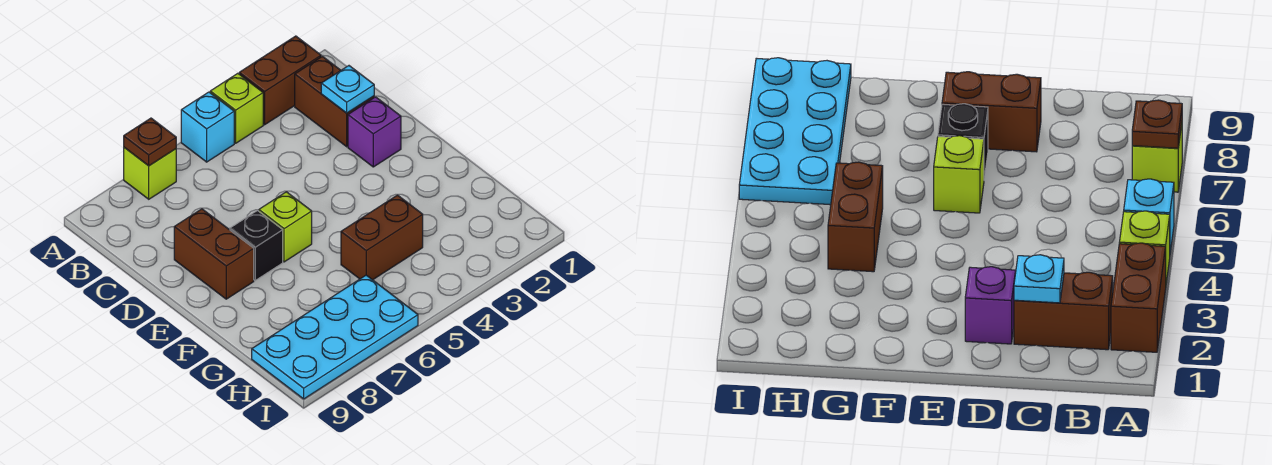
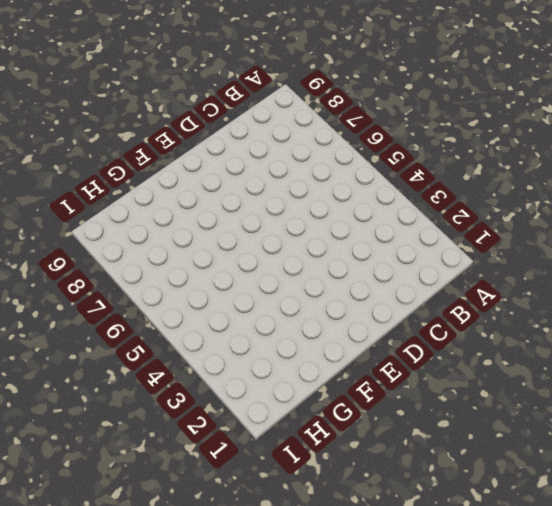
none -> brown 1x2 brick [239,36,321,125]
none -> lime 1x1 brick [210,73,263,143]
none -> cyan 1x1 brick [181,92,234,162]

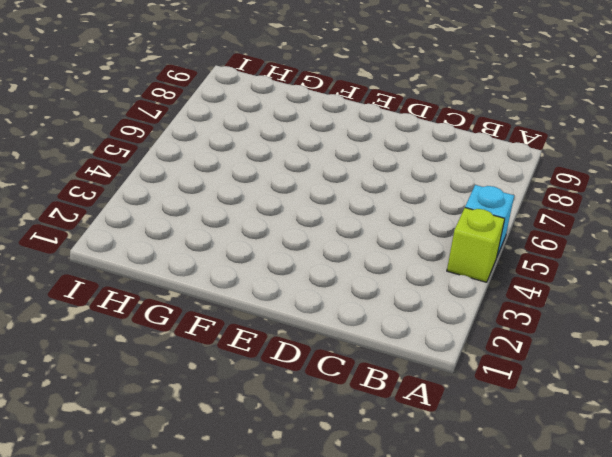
none -> brown 1x2 brick [239,36,321,125]
none -> lime 1x1 brick [124,147,176,199]
none -> brown 1x2 brick [295,56,374,147]

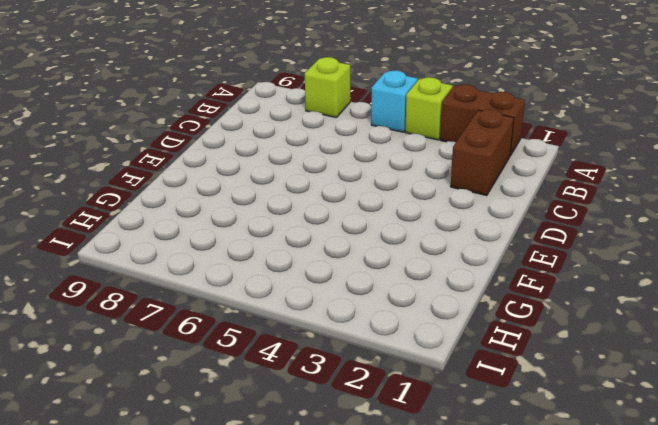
none -> purple 1x1 brick [348,97,401,167]
none -> brown 1x2 brick [174,209,254,299]
none -> lime 1x1 brick [259,192,312,262]

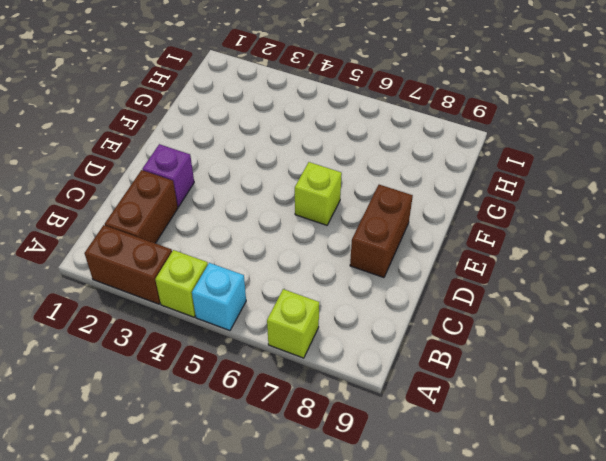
none -> black 1x1 brick [230,211,283,280]
none -> brown 1x2 brick [341,195,423,280]
none -> cyan 2x4 plate [252,275,418,399]

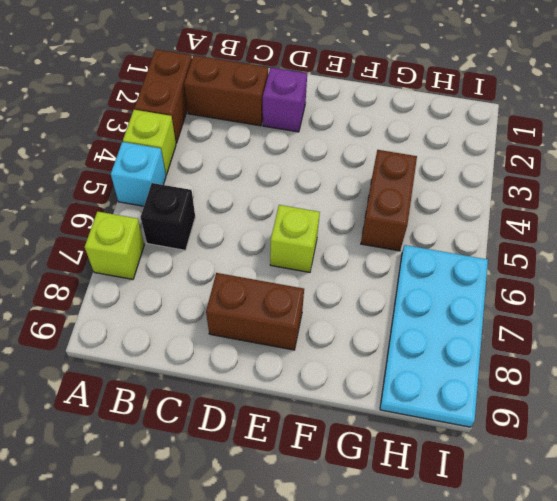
black 1x1 brick [141,183,195,250] -> black 1x1 brick moved to [230,211,283,280]
none -> brown 1x1 plate [124,118,176,166]
none -> cyan 1x1 plate [321,66,374,113]

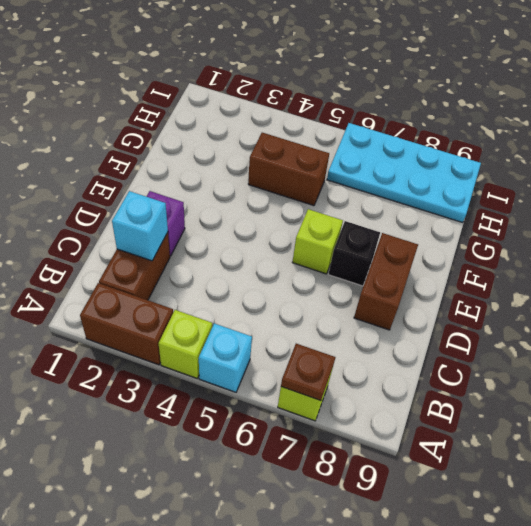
cyan 1x1 brick [112,191,168,261] -> cyan 1x1 plate [321,66,374,113]

